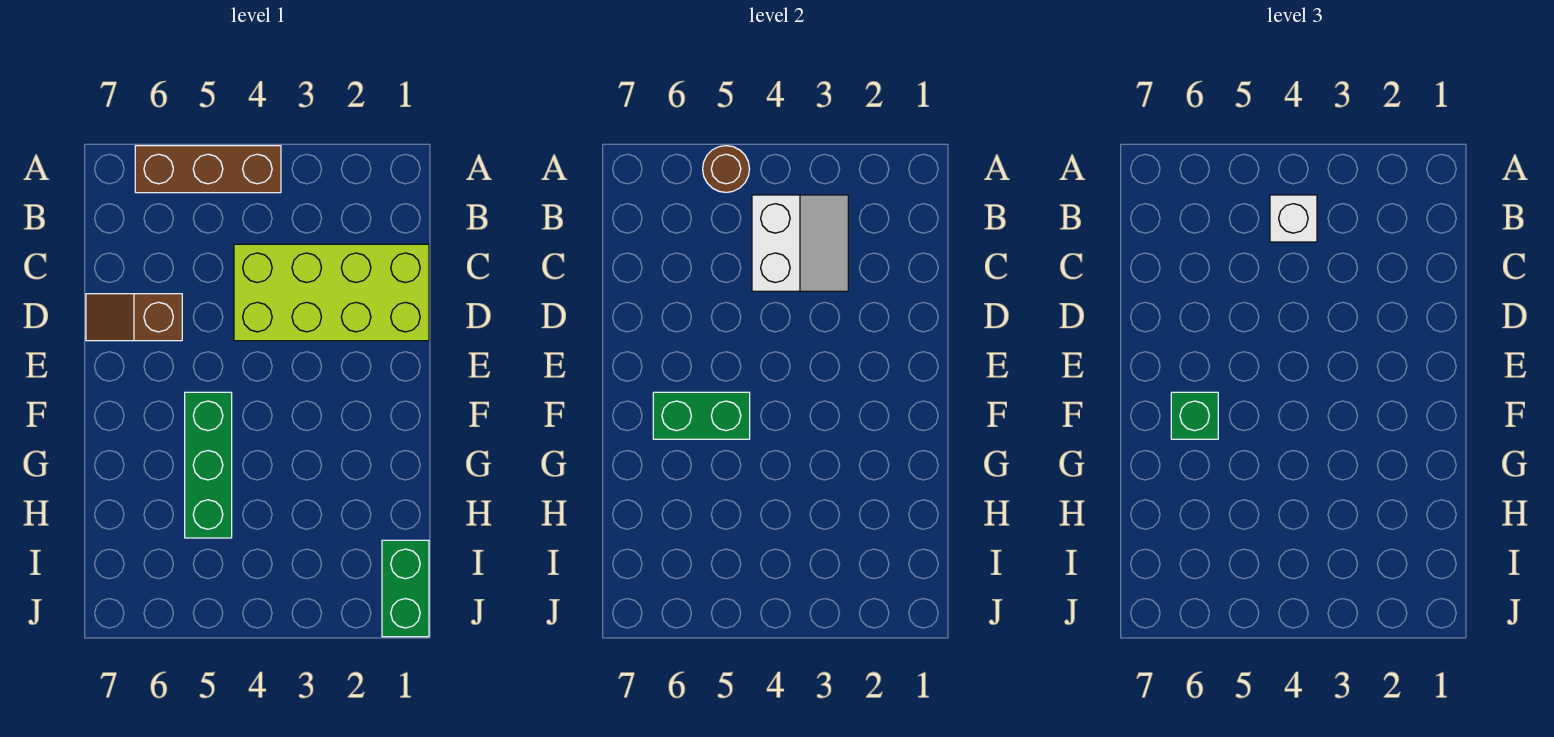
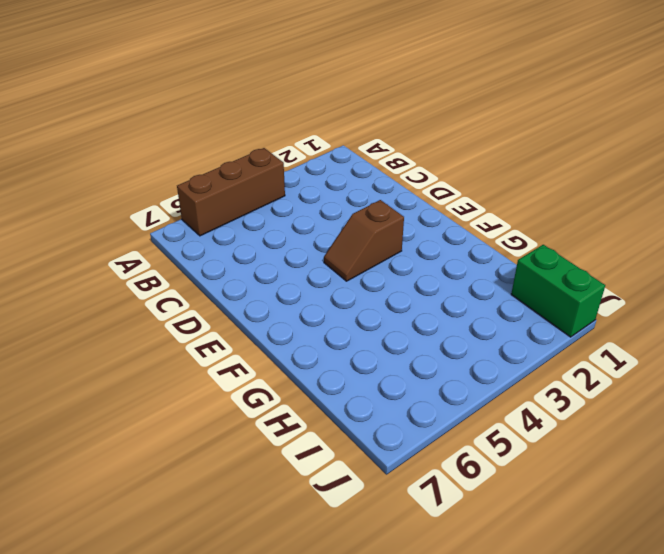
brown 1x2 slope [324,200,404,281] -> brown 1x2 slope moved to [86,294,182,341]
none -> lime 2x4 brick [234,244,429,341]
none -> green 1x3 brick [185,392,232,538]

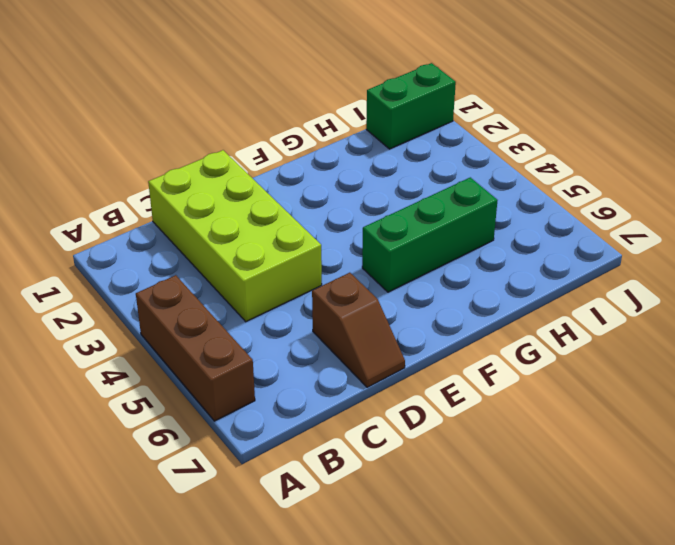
none -> brown 1x1 round brick [703,146,749,192]
none -> white 2x2 slope [752,195,848,291]

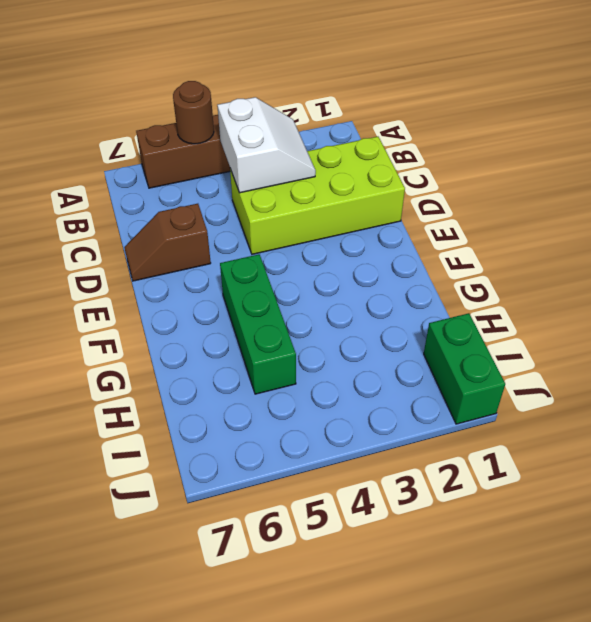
none -> green 1x2 brick [653,392,750,439]
none -> white 1x1 brick [1270,195,1317,242]

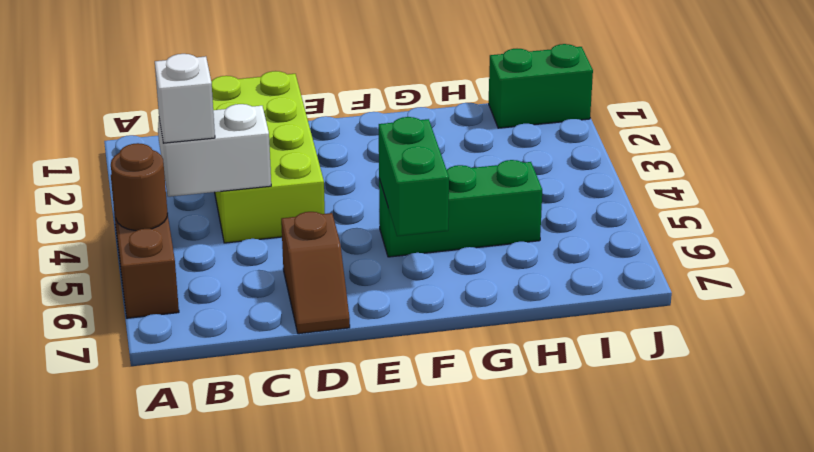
none -> green 1x1 brick [1171,392,1218,439]

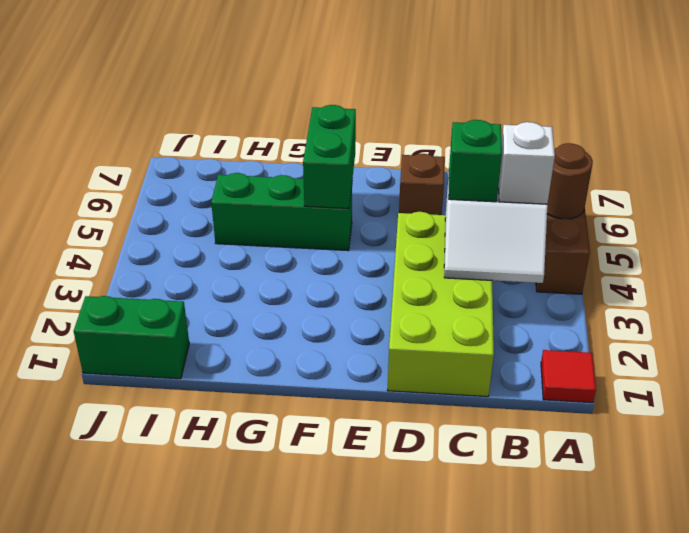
red 1x1 tile [541,350,596,403] -> none
green 1x1 brick [448,120,502,202] -> green 1x1 brick moved to [1171,392,1218,439]

